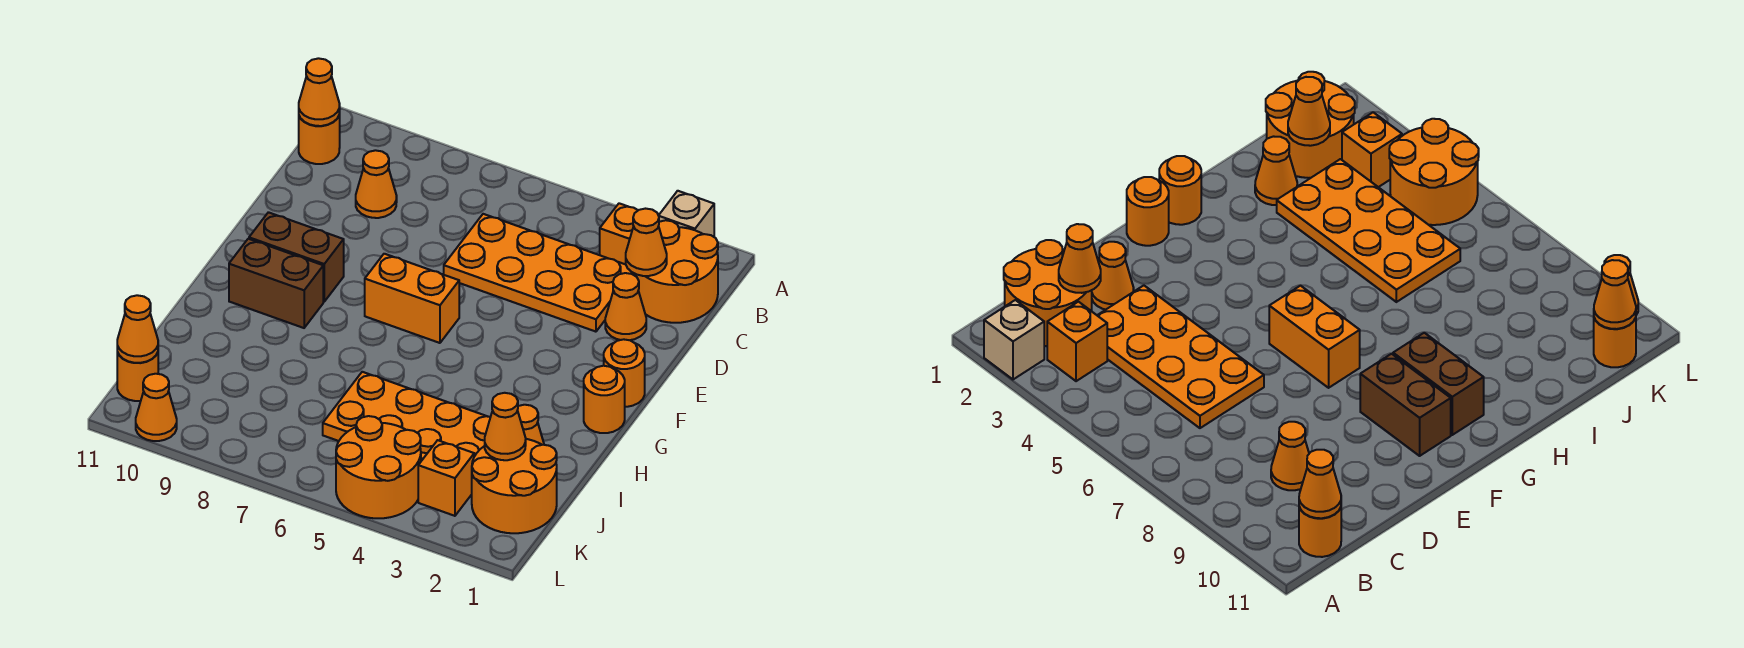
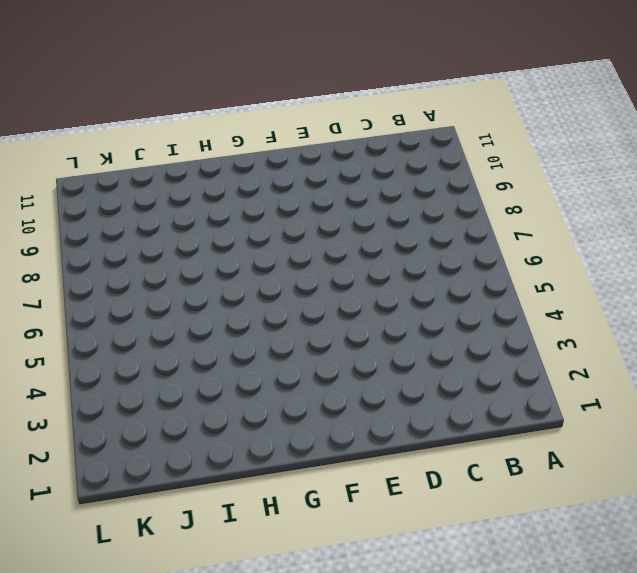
none -> tan 1x1 brick [659,191,714,237]
none -> orange 2x2 round brick [633,220,718,323]
none -> orange 1x1 brick [600,203,638,264]

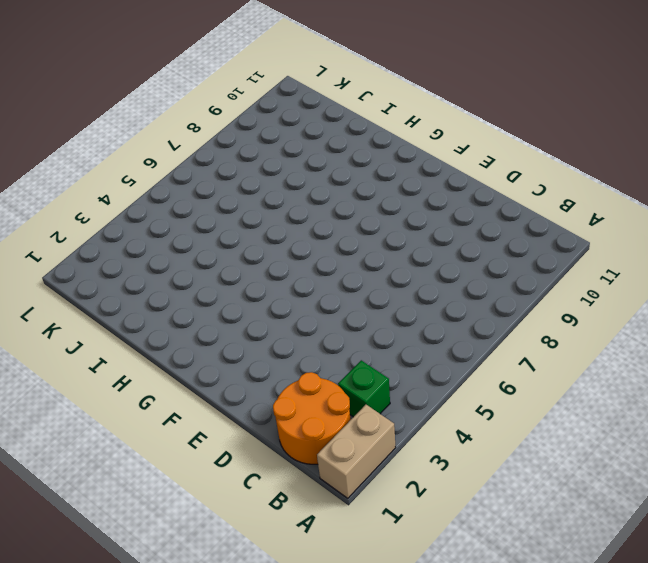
tan 1x2 brick [317,405,396,498] -> tan 1x1 brick [659,191,714,237]
green 1x1 brick [338,360,390,417] -> orange 1x1 brick [600,203,638,264]
none -> orange 1x1 round brick [299,111,340,164]
none -> orange 2x4 plate [444,214,633,332]
none -> orange 1x1 cone [356,150,397,218]

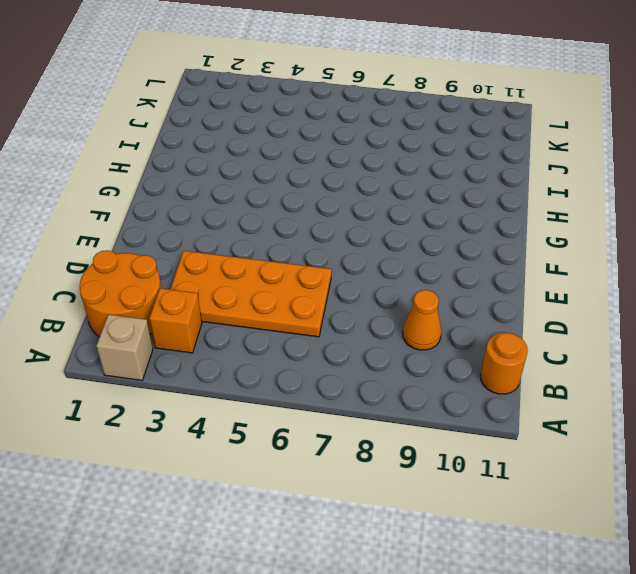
none -> orange 1x1 cone [605,273,646,340]
none -> orange 1x1 round brick [604,339,645,407]
none -> orange 1x2 brick [365,254,459,343]

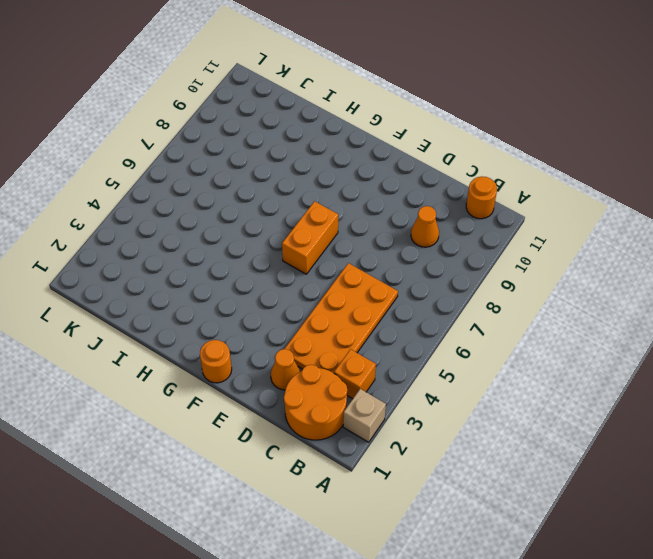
none -> brown 1x2 brick [249,212,344,302]
none -> orange 1x1 round brick [584,366,625,433]
none -> brown 1x2 brick [229,239,323,328]

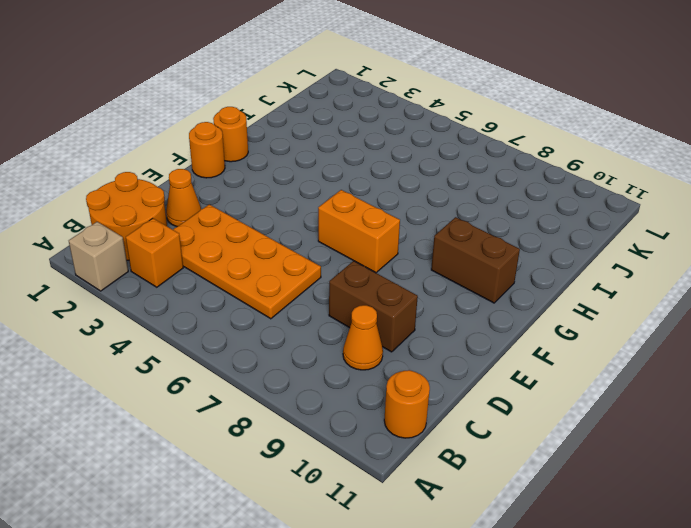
brown 1x2 brick [329,261,418,352] -> brown 1x2 brick moved to [249,212,344,302]
none -> orange 1x1 cone [518,405,544,445]
none -> orange 2x4 plate [323,372,490,461]
none -> orange 2x2 round brick [472,439,557,533]

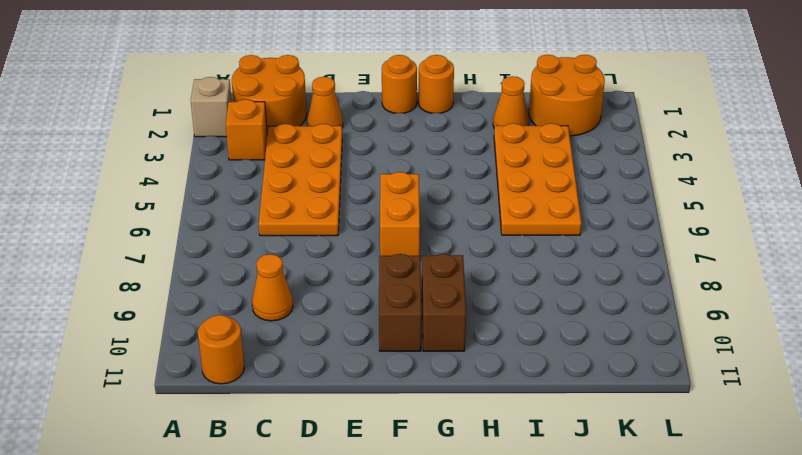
none -> orange 1x1 brick [418,440,474,516]
none -> orange 2x2 round brick [336,416,421,518]
none -> orange 1x1 round brick [117,352,158,401]

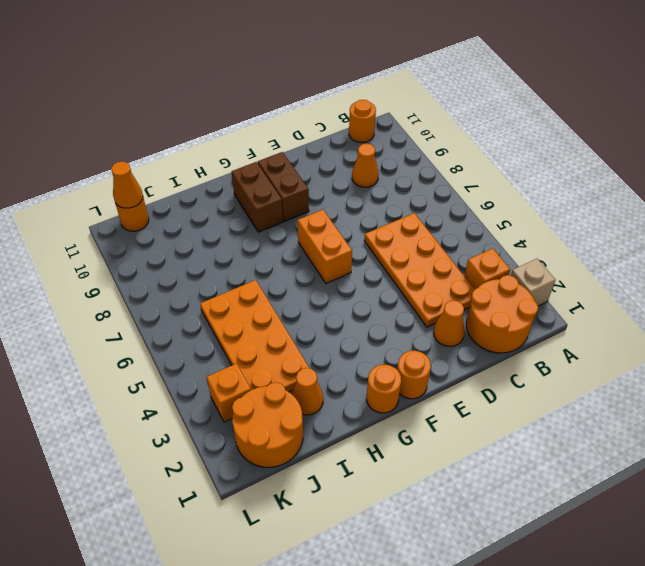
none -> orange 2x2 round brick [336,416,421,518]
none -> orange 1x1 cone [136,374,177,441]
none -> orange 1x1 cone [299,58,340,126]

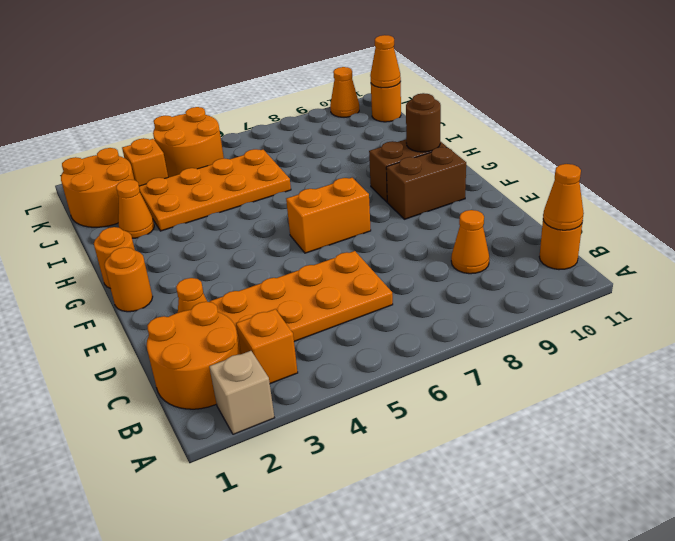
brown 1x1 round brick [406,93,441,152] -> none
none -> orange 1x1 cone [626,209,667,276]
none -> orange 1x1 cone [485,393,526,460]

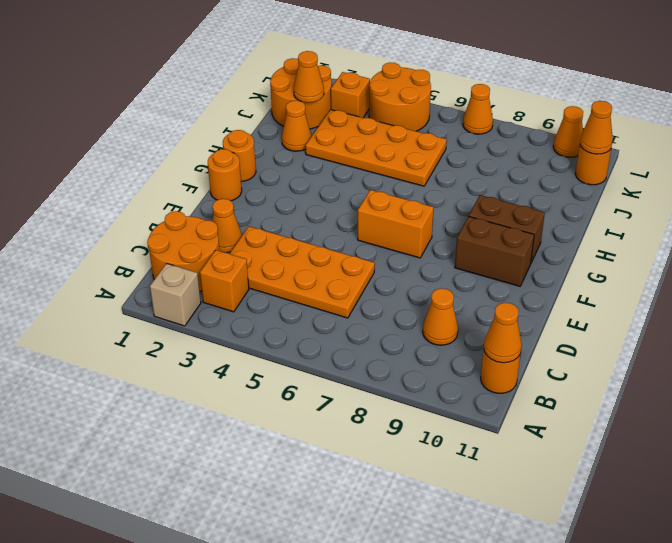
orange 1x1 cone [463,84,493,134] -> orange 1x1 cone moved to [626,209,667,276]

